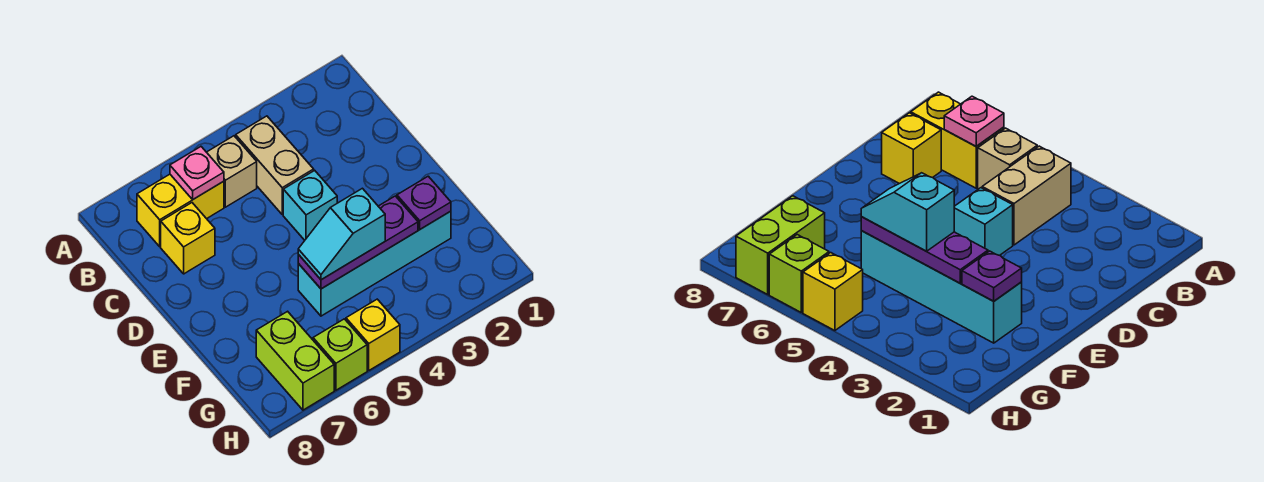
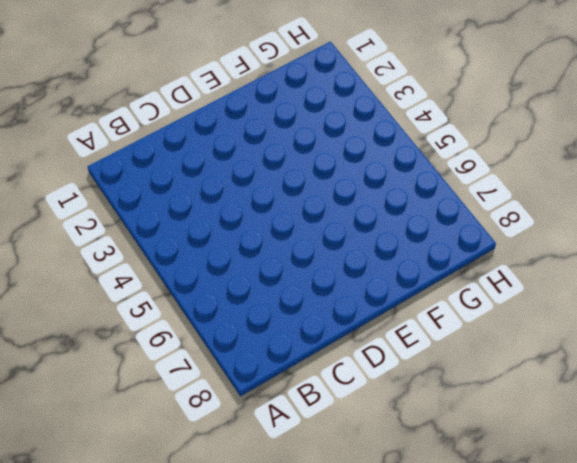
none -> tan 1x2 brick [236,116,314,215]
none -> tan 1x1 brick [207,136,257,207]
none -> yellow 1x2 brick [137,174,224,247]

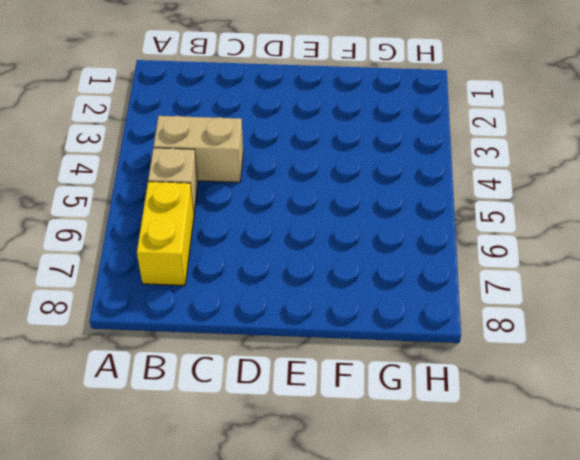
none -> yellow 1x1 brick [161,203,215,274]
none -> cyan 1x1 brick [283,170,337,240]
none -> cyan 1x4 brick [298,211,451,316]

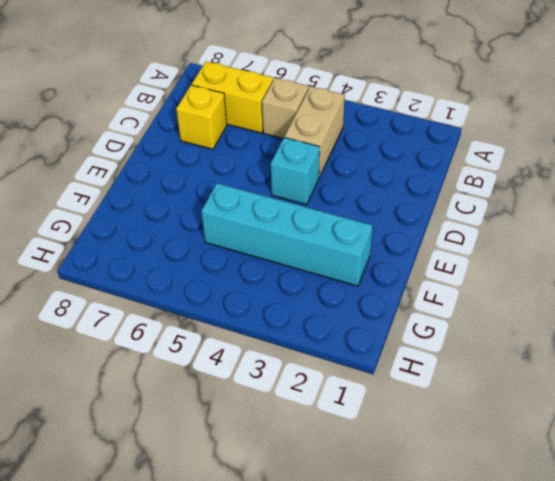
none -> lime 1x2 brick [256,311,334,410]
none -> yellow 1x1 brick [346,299,400,370]
none -> lime 1x1 brick [313,319,367,390]

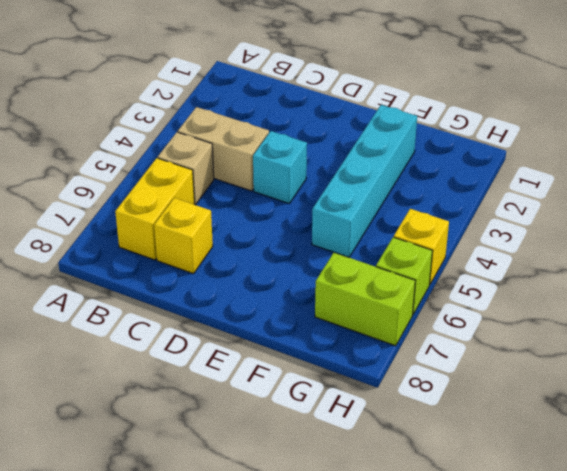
none -> pink 1x1 plate [170,147,224,199]
none -> purple 1x1 plate [397,176,451,229]
none -> purple 1x3 plate [298,196,418,289]

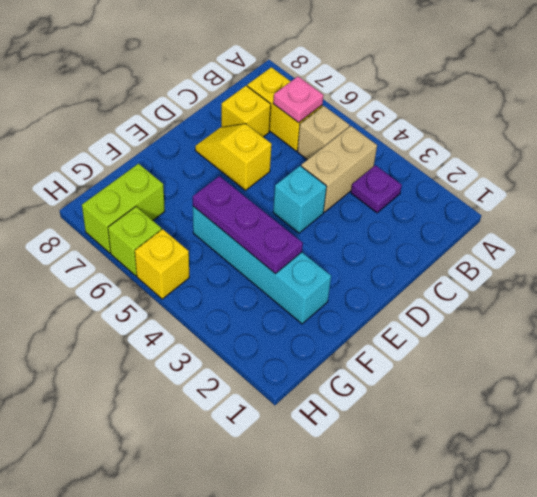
purple 1x1 plate [351,165,402,213] -> purple 1x1 plate moved to [397,176,451,229]
yellow 1x2 slope [195,124,272,190] -> none
none -> cyan 1x2 slope [298,188,385,280]

